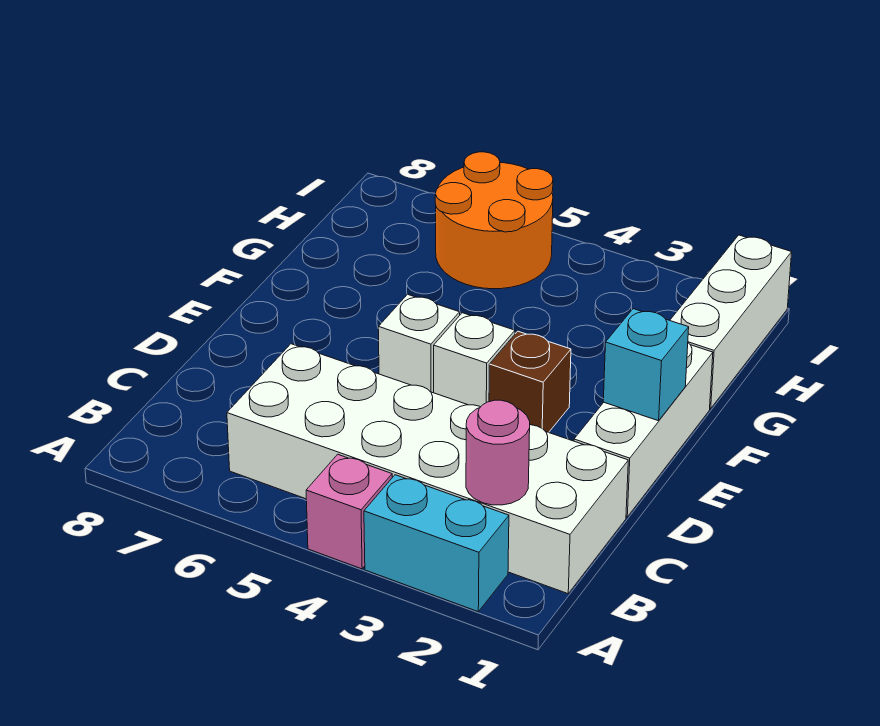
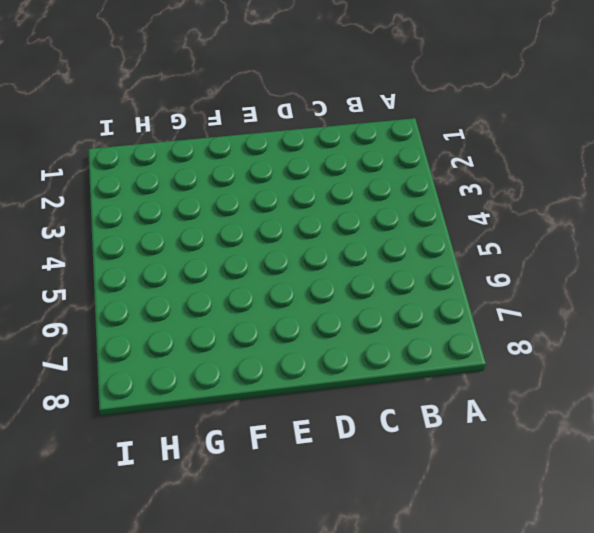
none -> cyan 1x2 brick [364,475,509,611]
none -> pink 1x1 brick [306,454,392,569]

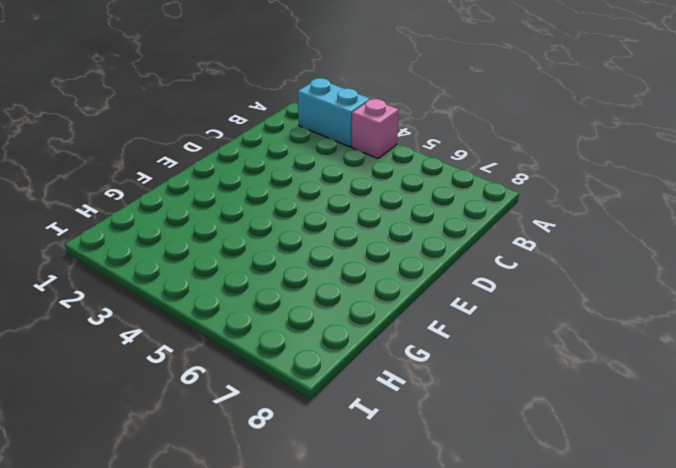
none -> white 2x6 brick [227,344,628,594]
none -> white 1x3 brick [574,343,713,517]

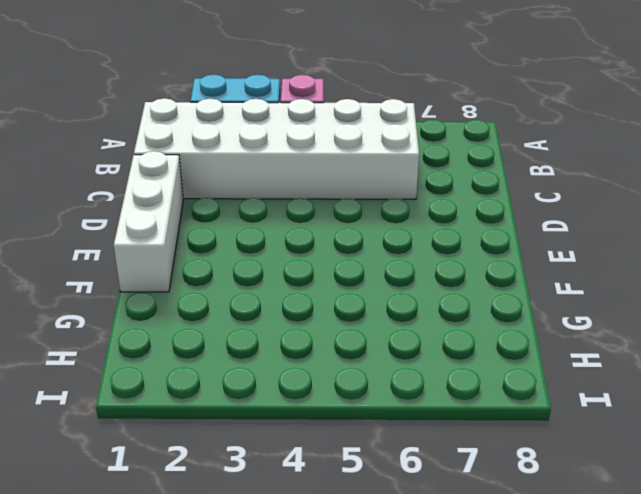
none -> brown 1x1 brick [489,331,571,432]
none -> white 1x1 brick [434,313,515,407]

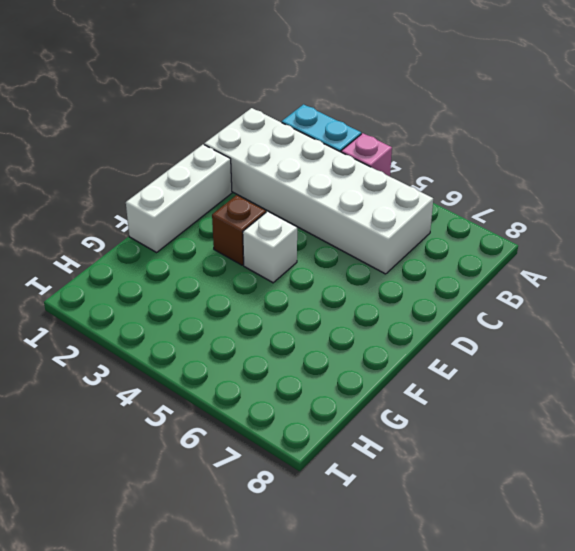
none -> white 1x1 brick [378,294,460,393]
none -> white 1x3 brick [670,235,792,408]

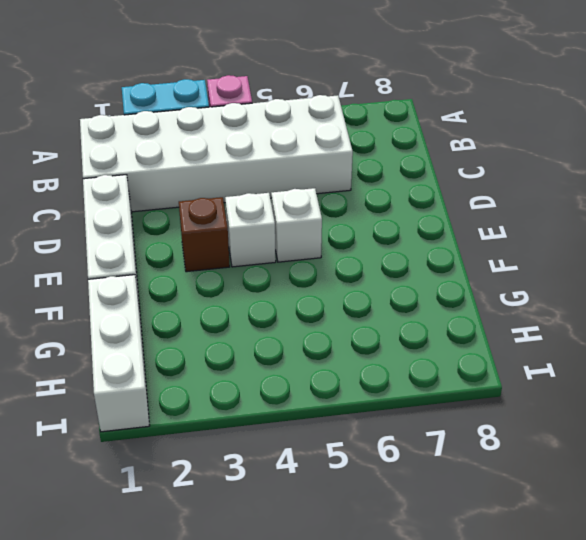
none -> orange 2x2 round brick [435,152,553,289]
none -> pink 1x1 round brick [466,400,530,505]

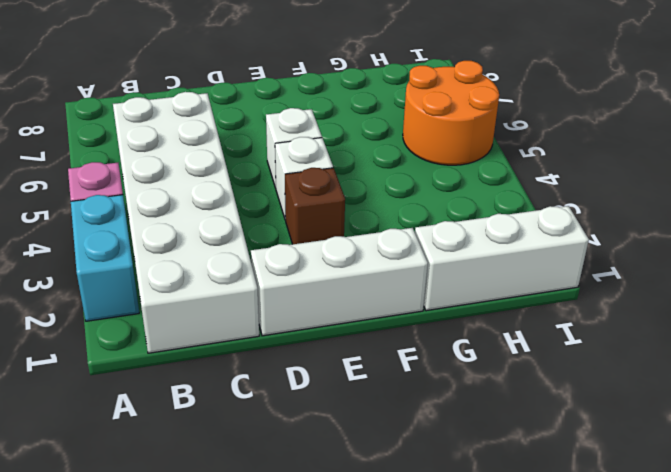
none -> pink 1x1 round brick [466,400,530,505]
none -> cyan 1x1 brick [603,309,689,421]

